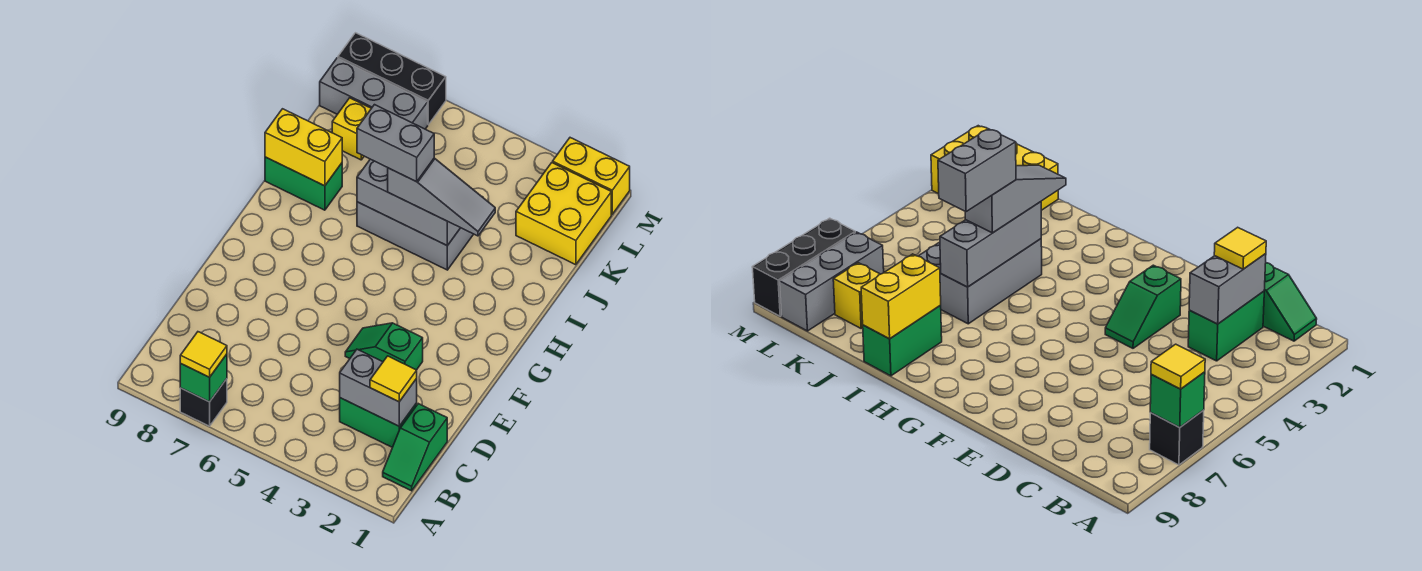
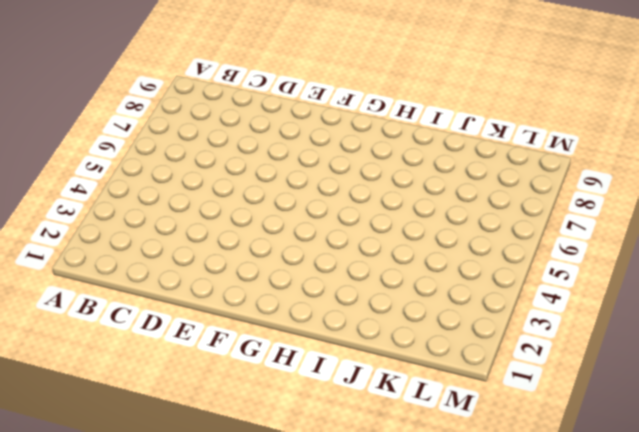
none -> black 1x1 brick [180,379,227,426]
none -> green 1x2 slope [383,404,447,491]
none -> green 1x2 brick [340,398,417,447]

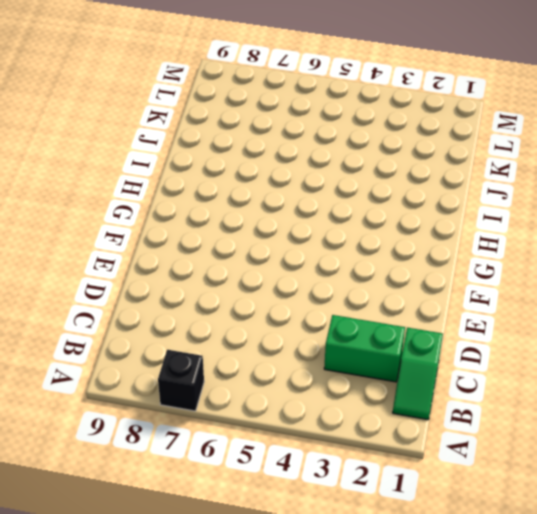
none -> green 1x2 slope [345,323,423,370]
none -> grey 2x3 brick [357,202,473,270]
none -> green 1x2 brick [265,157,342,210]

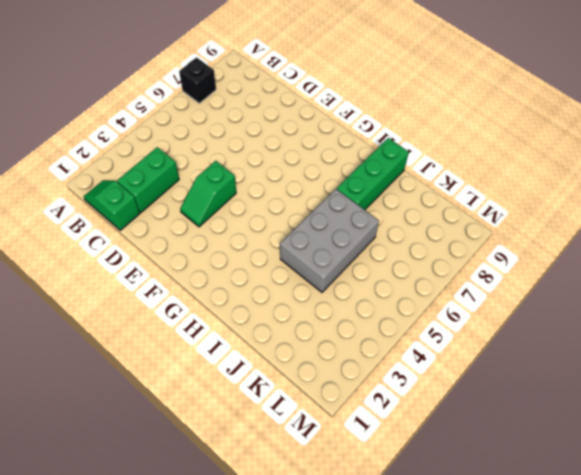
green 1x2 slope [180,161,236,227] -> green 1x2 slope turned to [345,323,423,370]
green 1x3 brick [337,138,409,210] -> green 1x2 brick [265,157,342,210]
none -> yellow 2x2 brick [516,163,611,265]
none -> yellow 1x1 brick [332,98,371,160]
none -> grey 1x3 brick [320,58,428,129]

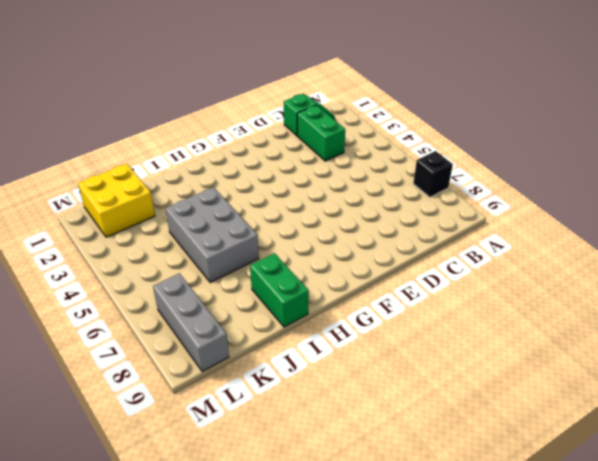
none -> green 1x2 slope [345,323,423,370]
none -> yellow 1x1 brick [332,98,371,160]
none -> yellow 1x2 brick [553,138,630,214]

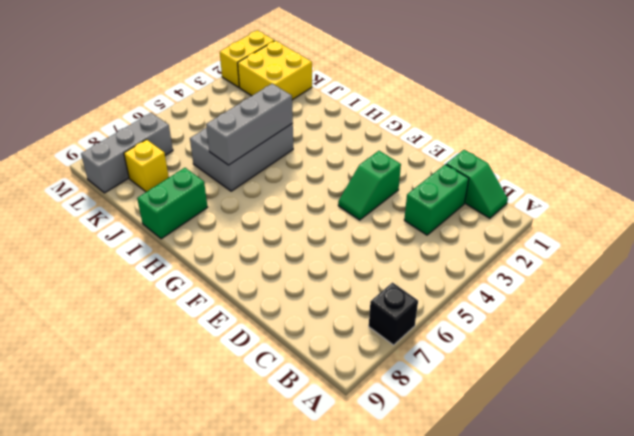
none -> black 1x3 brick [338,33,446,125]
none -> green 1x1 brick [180,354,227,402]
none -> grey 1x2 brick [340,349,417,426]

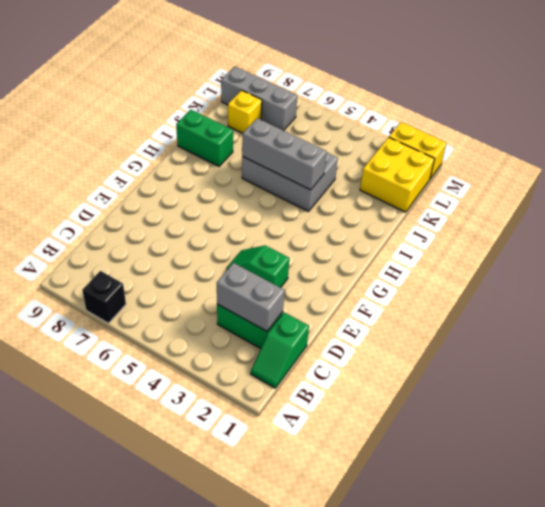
none -> black 1x3 brick [338,33,446,125]
none -> green 1x1 brick [180,354,227,402]
none -> yellow 1x2 brick [265,109,342,186]

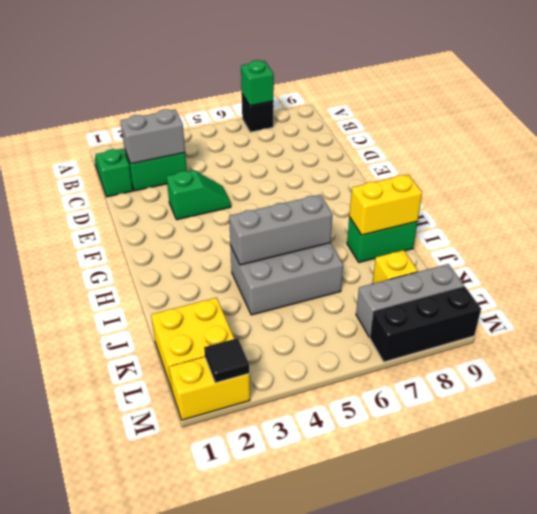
black 1x1 tile [204,338,249,383] -> none
none -> yellow 1x1 tile [180,332,227,377]
none -> yellow 1x1 tile [370,356,417,402]
none -> grey 1x3 slope [388,158,495,236]

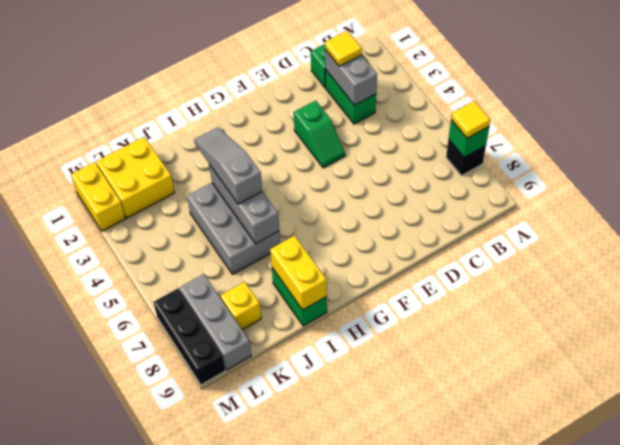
none -> grey 1x2 brick [357,105,434,182]

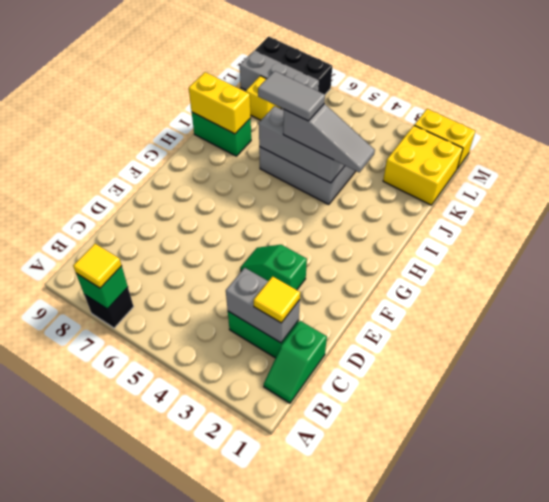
grey 1x2 tile [258,71,325,121] -> grey 1x2 brick [357,105,434,182]

